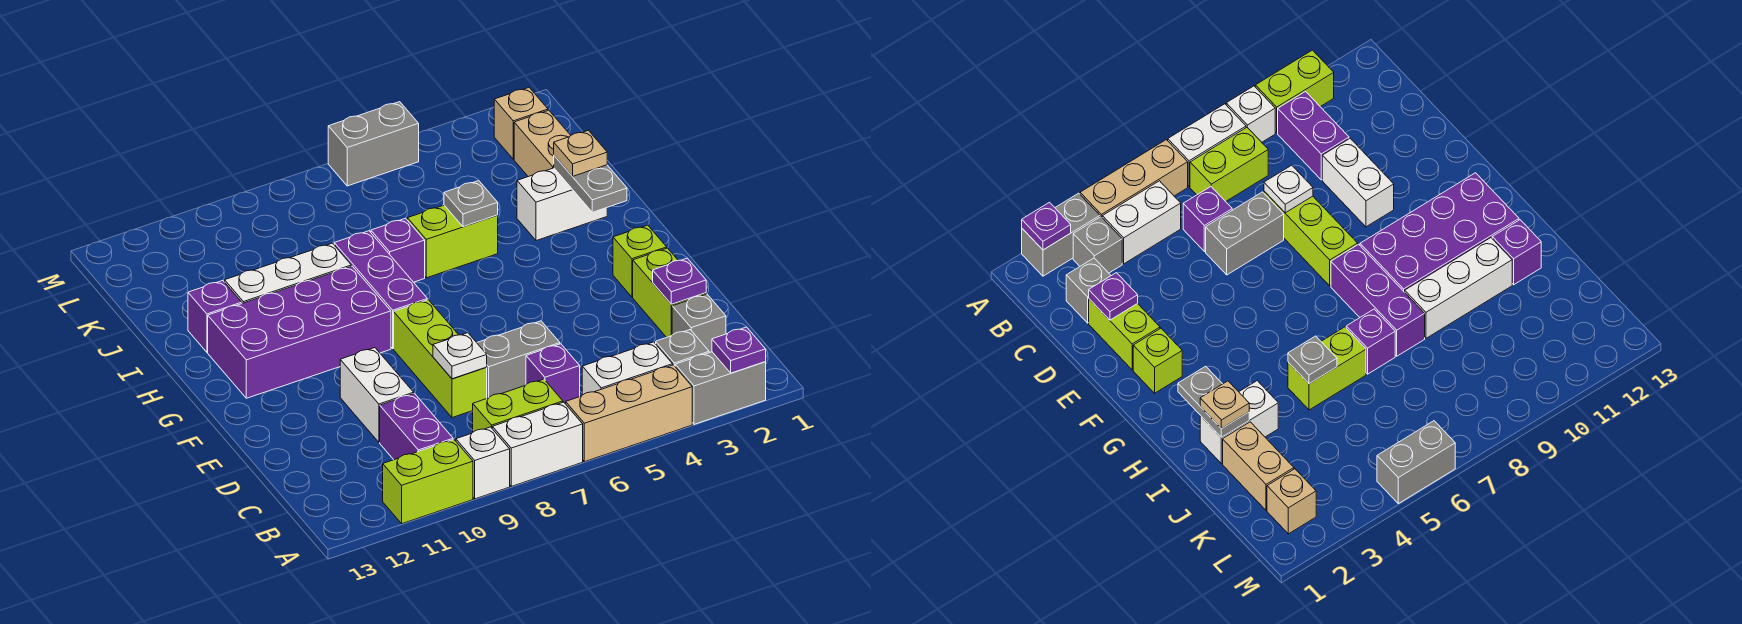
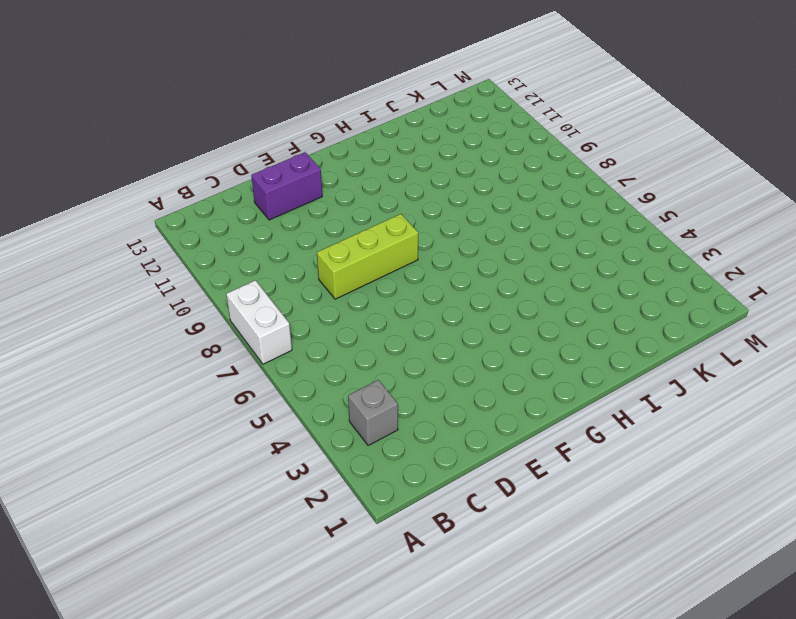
purple 1x2 brick [251,152,322,220] -> purple 1x2 brick moved to [380,393,453,460]
none -> grey 1x2 brick [675,352,766,424]
none -> tan 1x3 brick [566,365,692,462]
none -> white 1x1 brick [456,427,510,499]
none -> lime 1x2 brick [383,439,473,524]

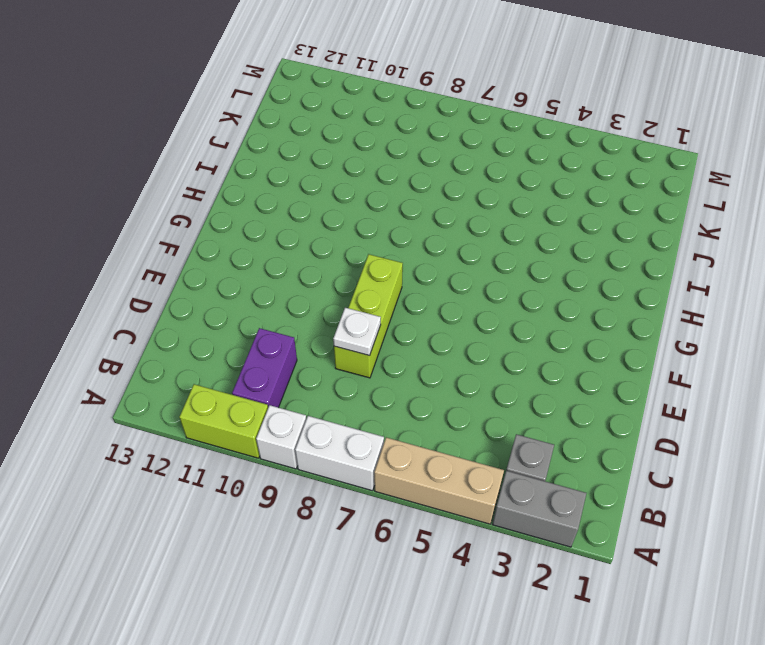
none -> white 1x2 brick [582,342,673,395]
none -> lime 1x2 brick [473,379,563,432]
none -> grey 1x1 brick [672,294,726,353]
none -> purple 1x1 brick [526,344,580,404]

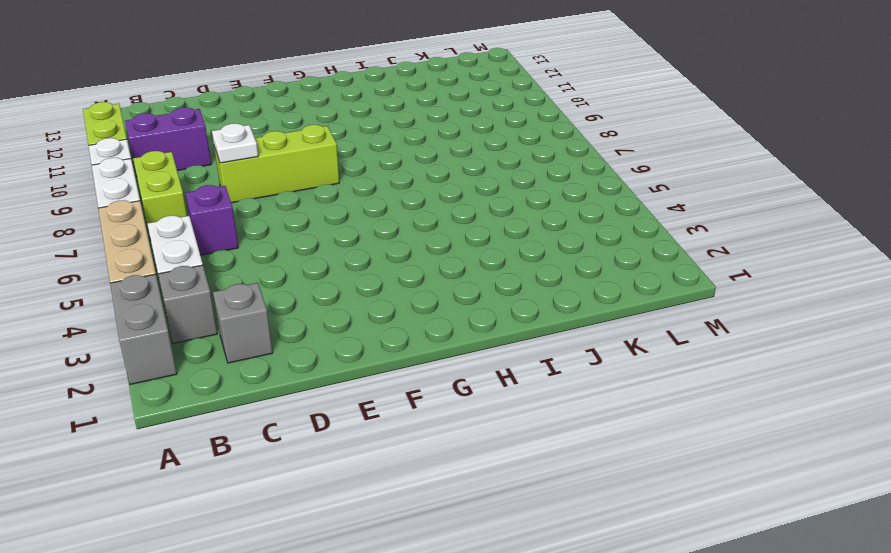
none -> lime 1x2 brick [633,248,706,337]
none -> grey 1x2 brick [477,321,560,398]
none -> white 1x2 brick [340,348,414,442]
none -> lime 1x1 brick [613,225,667,297]

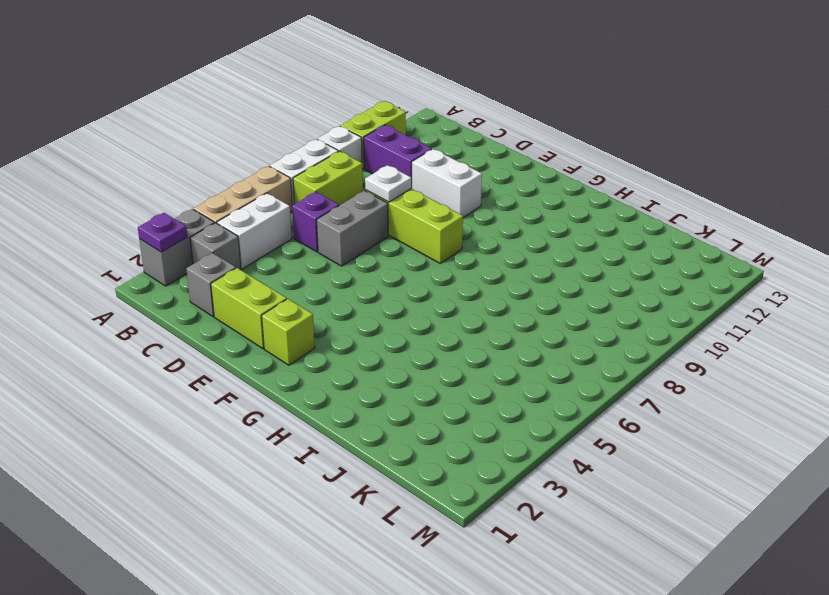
none -> purple 1x3 brick [334,231,427,349]
none -> purple 2x4 brick [208,266,391,398]
none -> white 1x2 brick [517,168,607,241]
none -> lime 1x2 brick [407,205,498,278]

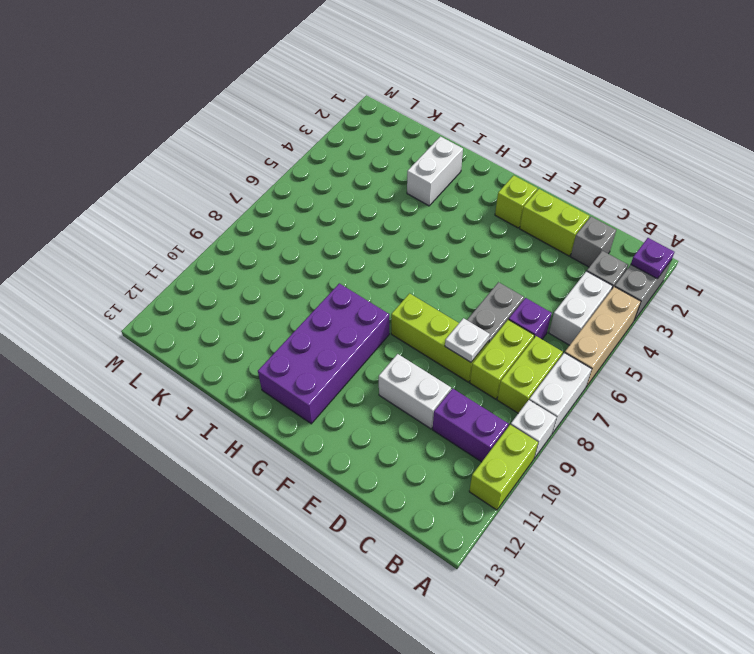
lime 1x2 brick [470,320,534,399] -> lime 1x2 brick moved to [407,205,498,278]
none -> purple 1x3 brick [334,231,427,349]
none -> purple 1x1 brick [371,218,425,282]
none -> white 1x3 brick [225,243,351,303]
none -> purple 1x1 brick [188,281,242,352]

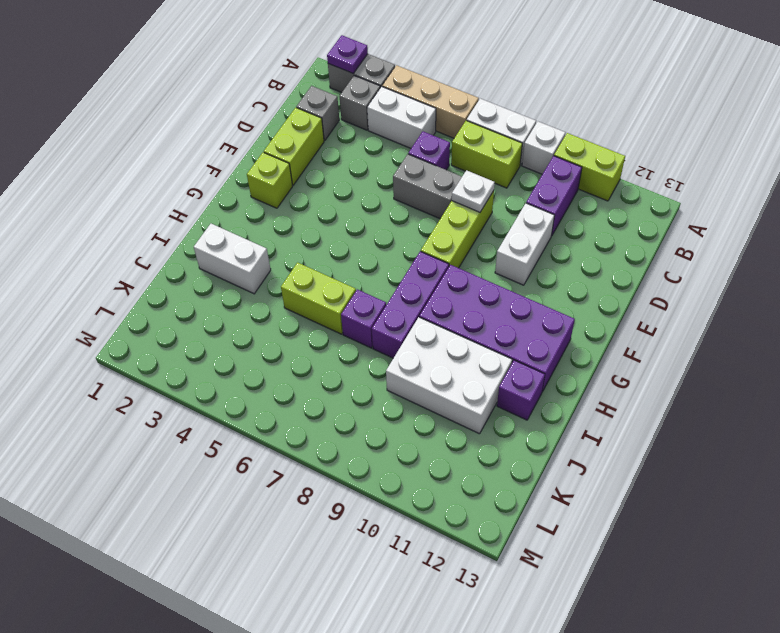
white 2x3 brick [386,317,512,434] -> white 1x3 brick [225,243,351,303]
none -> tan 1x2 brick [514,110,571,177]
none -> tan 1x1 brick [494,88,548,159]
none -> grey 1x2 brick [328,102,419,186]
none -> purple 1x1 plate [653,258,706,304]

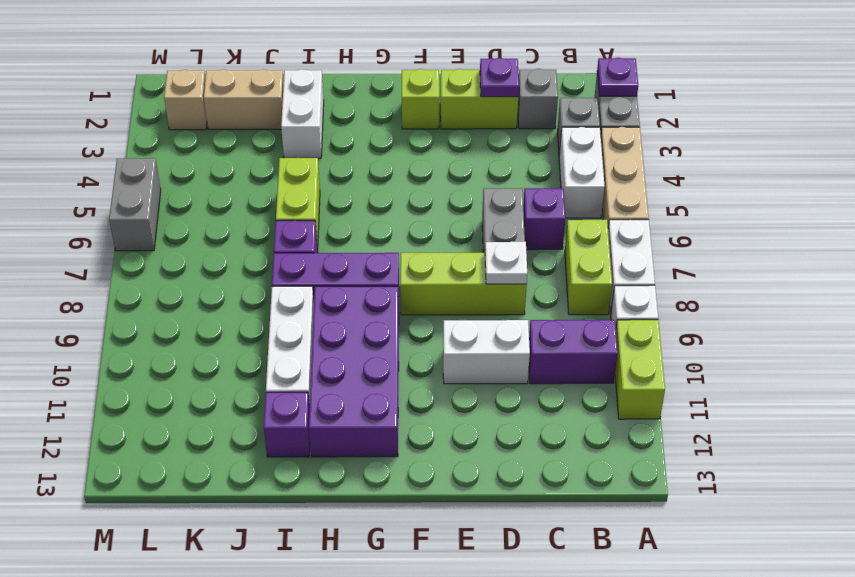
none -> grey 1x2 plate [554,156,627,212]
none -> grey 1x1 plate [444,181,498,227]
none -> tan 1x1 plate [554,130,607,176]

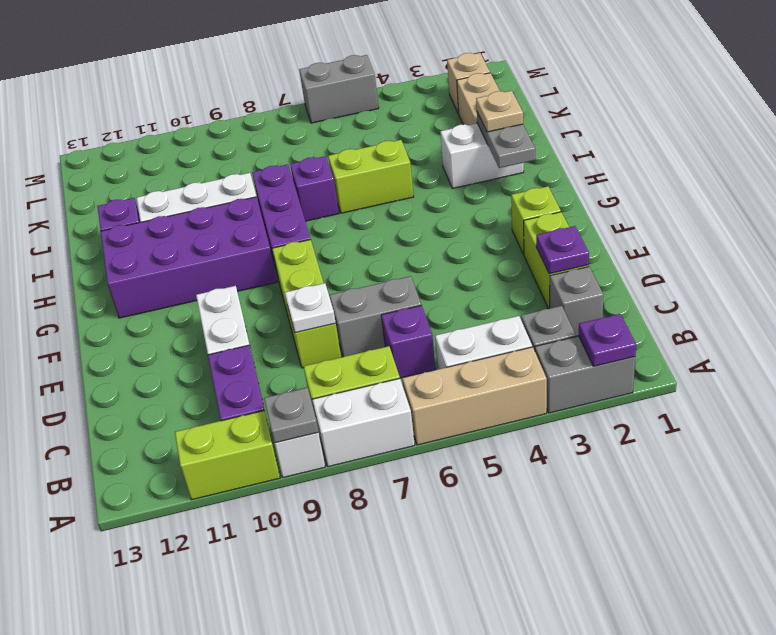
grey 1x1 plate [264,388,318,443] -> grey 1x1 plate moved to [444,181,498,227]

